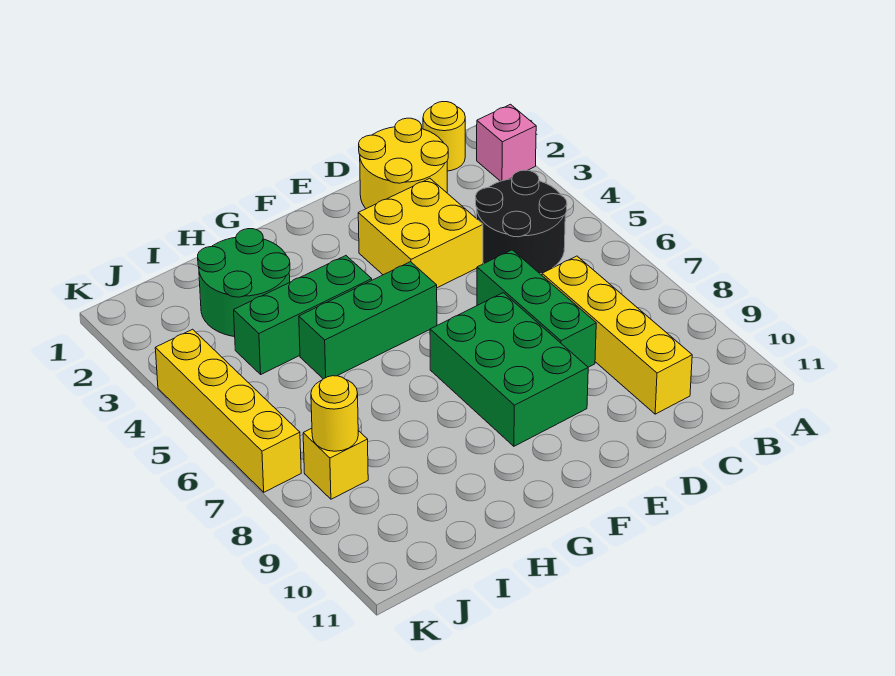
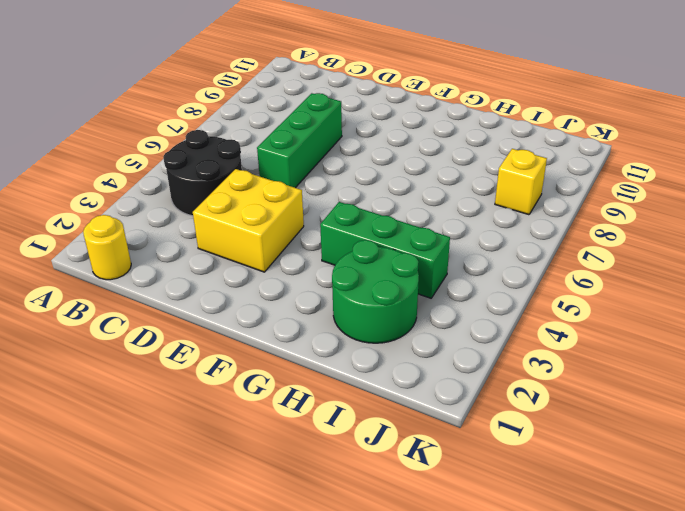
none -> pink 1x1 brick [477,104,536,181]
none -> yellow 2x2 round brick [359,118,448,209]
none -> yellow 1x4 brick [542,256,692,414]

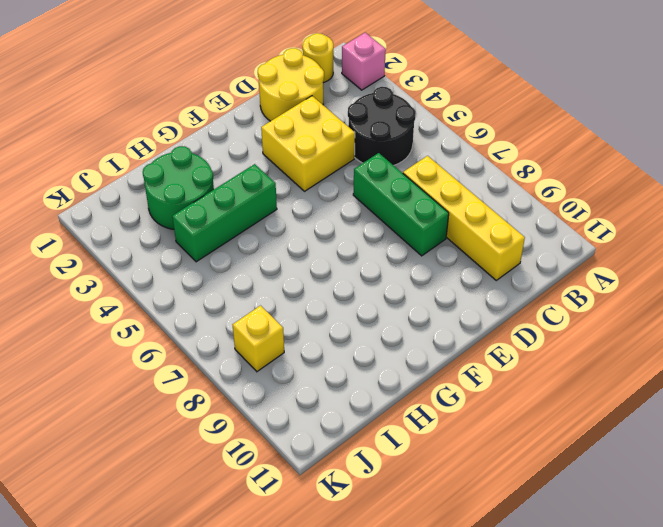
none -> green 2x3 brick [430,293,588,446]
none -> green 1x3 brick [299,262,437,379]
none -> yellow 1x4 brick [155,329,301,492]

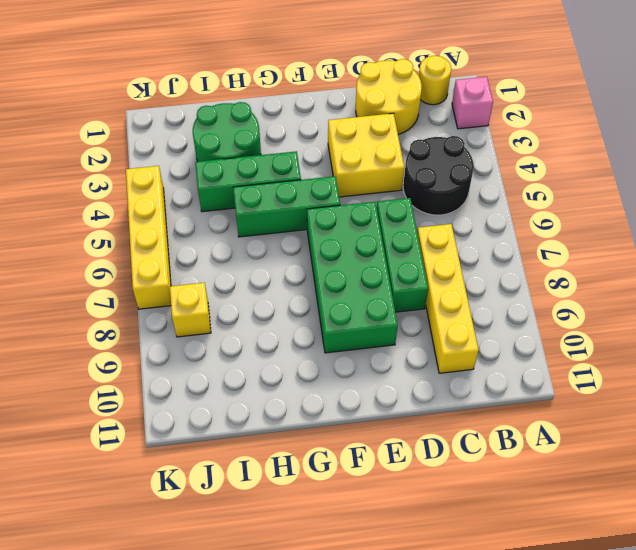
green 2x4 brick [307,202,398,353] -> green 2x3 brick [430,293,588,446]
none -> yellow 1x1 round brick [311,376,358,451]

